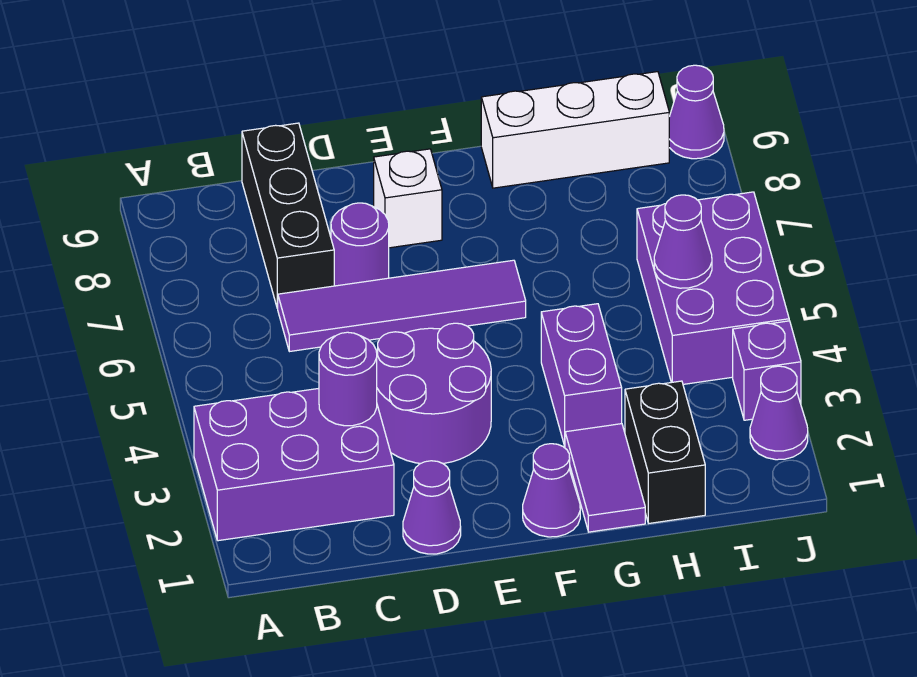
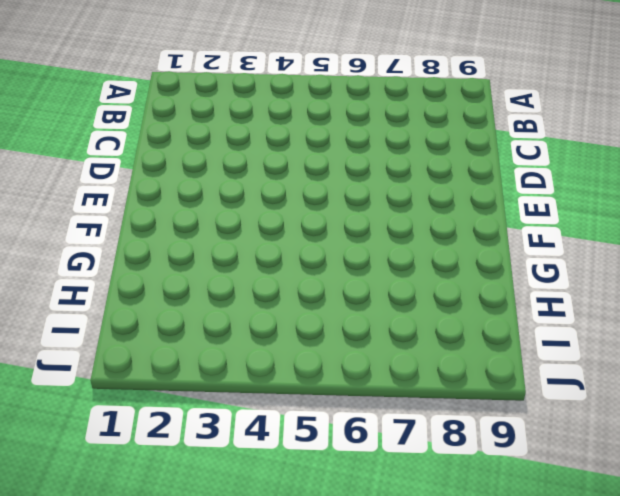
none -> purple 2x3 brick [194,388,394,541]
none -> purple 1x4 tile [277,260,526,352]
none -> black 1x3 brick [242,123,334,308]

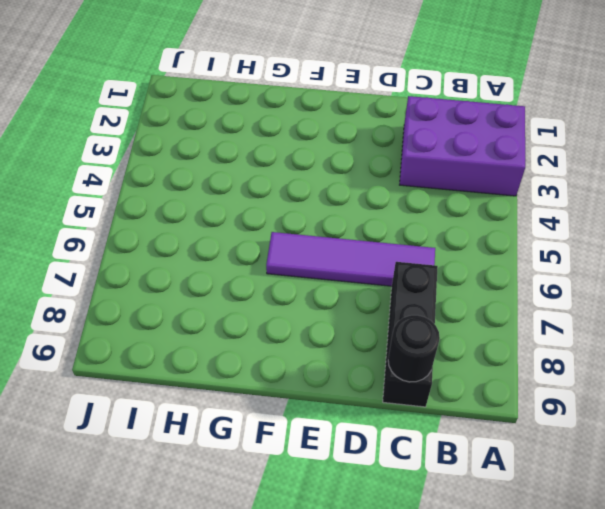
black 1x1 round brick [388,315,440,382] -> none
none -> purple 1x1 cone [403,461,461,554]
none -> purple 2x2 round brick [377,323,491,464]
none -> purple 1x1 round brick [331,203,389,286]

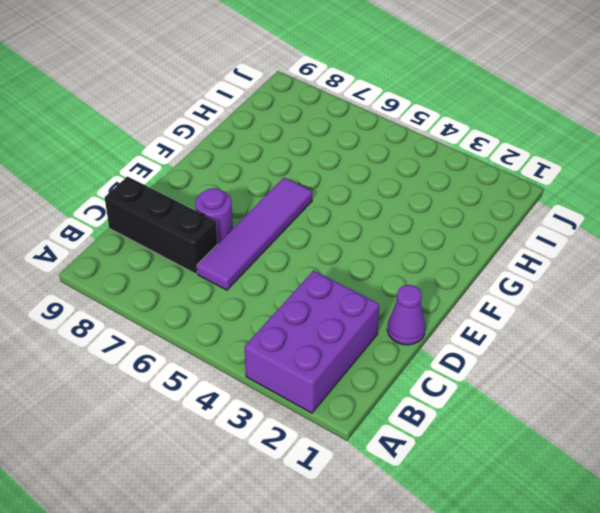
none -> purple 2x2 round brick [377,323,491,464]
none -> white 1x1 brick [374,149,442,248]
none -> purple 1x1 cone [523,444,580,537]

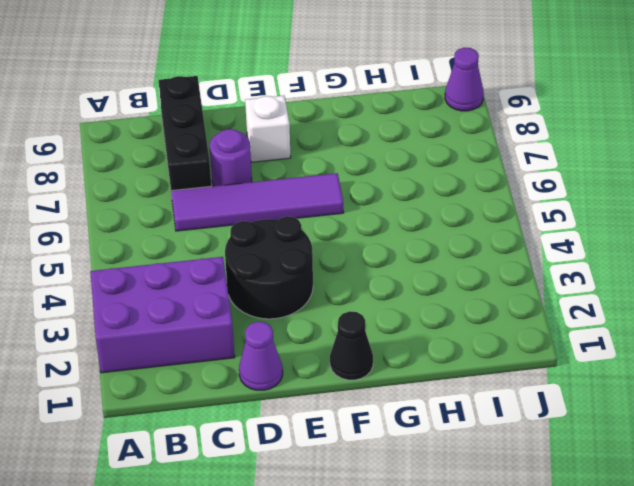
black 2x2 round brick [225,216,313,319] -> purple 2x2 round brick [377,323,491,464]
black 1x1 cone [330,311,373,380] -> purple 1x1 cone [523,444,580,537]
none -> purple 1x2 tile [565,424,645,532]
none -> purple 1x2 brick [541,304,622,446]
none -> white 1x3 brick [481,72,669,188]

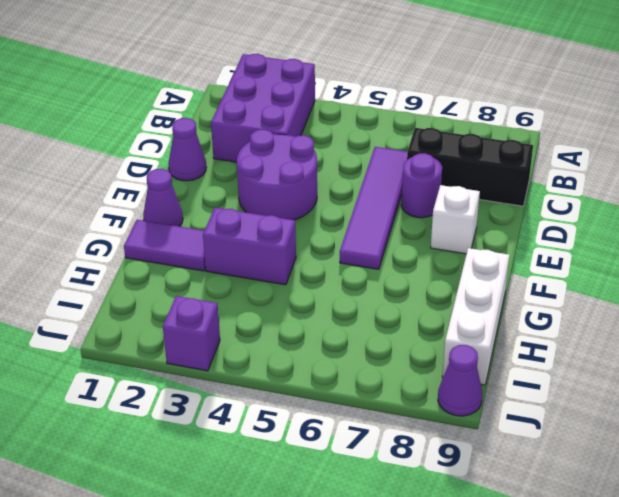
none -> black 1x2 brick [625,381,705,523]
none -> purple 2x3 brick [637,192,789,384]
none -> purple 1x1 cone [750,366,808,460]

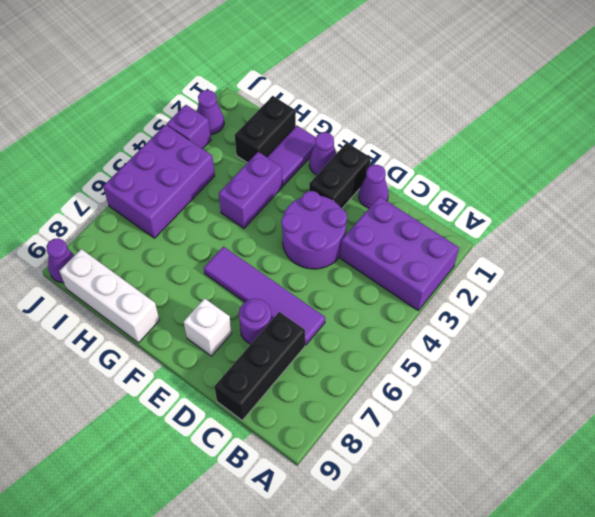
black 1x2 brick [309,143,371,209] -> none
none -> purple 1x1 round brick [319,332,377,426]
none -> purple 1x1 cone [654,195,712,288]

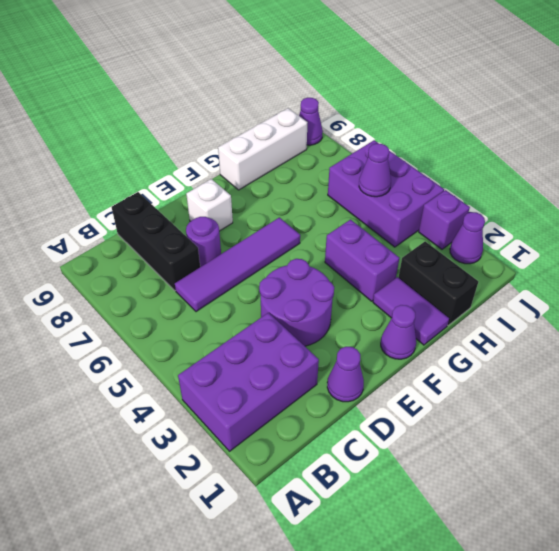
none -> purple 1x1 round brick [319,332,377,426]

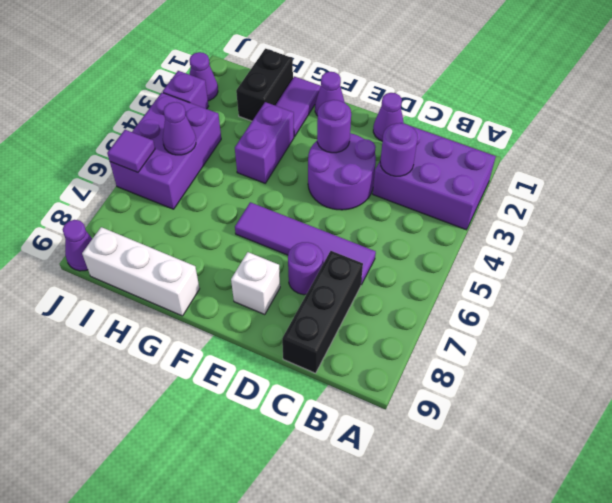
purple 1x1 round brick [317,100,351,153] -> none
purple 1x1 tile [107,130,155,172] -> none

